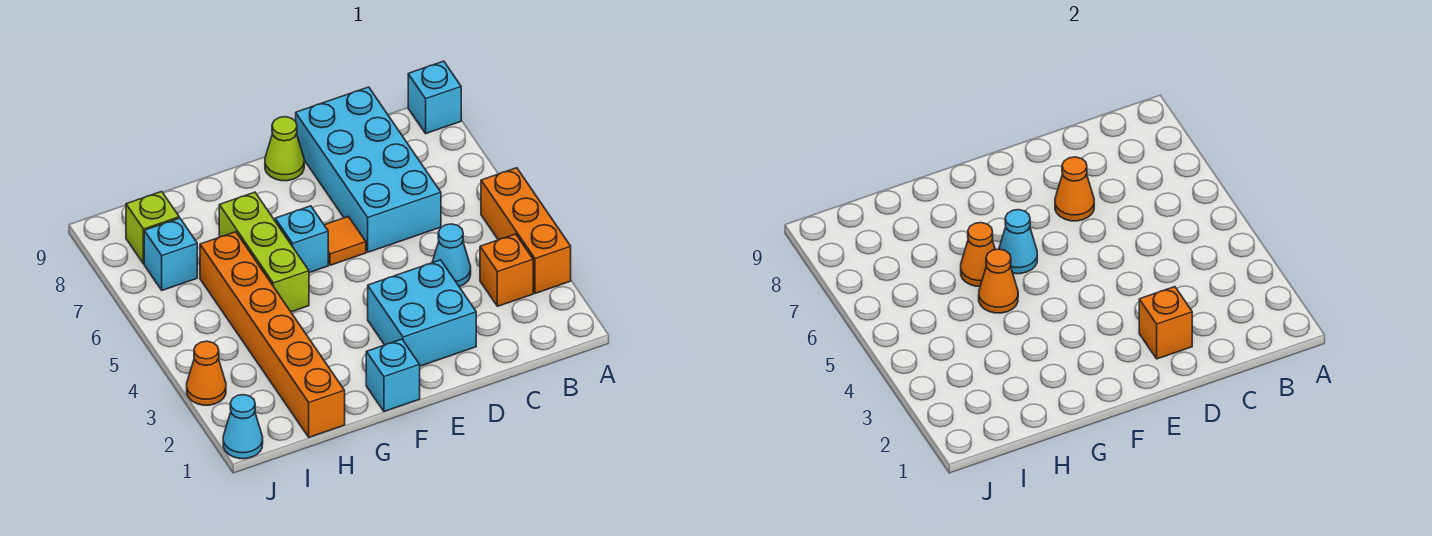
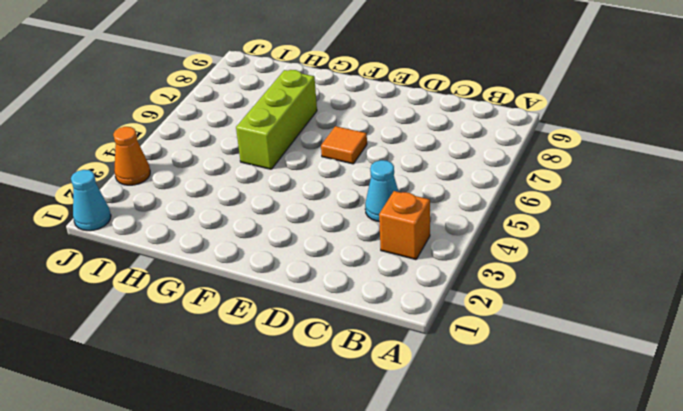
none -> orange 1x3 brick [481,168,571,293]
none -> cyan 1x1 brick [408,61,461,133]
none -> cyan 2x4 brick [296,87,441,252]

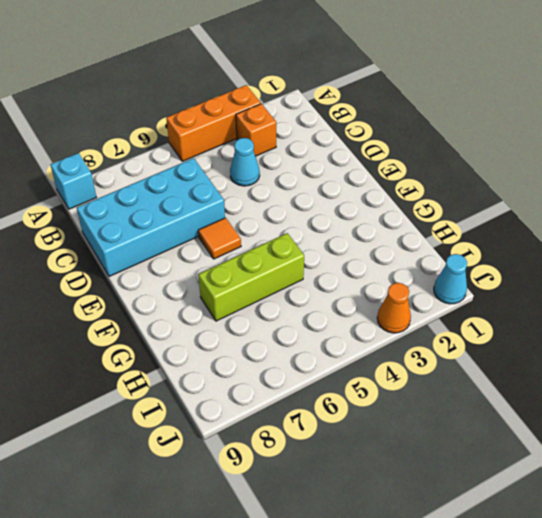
none -> cyan 2x2 brick [368,260,476,366]
none -> lime 1x1 cone [265,117,304,181]
none -> cyan 1x1 brick [366,339,420,411]

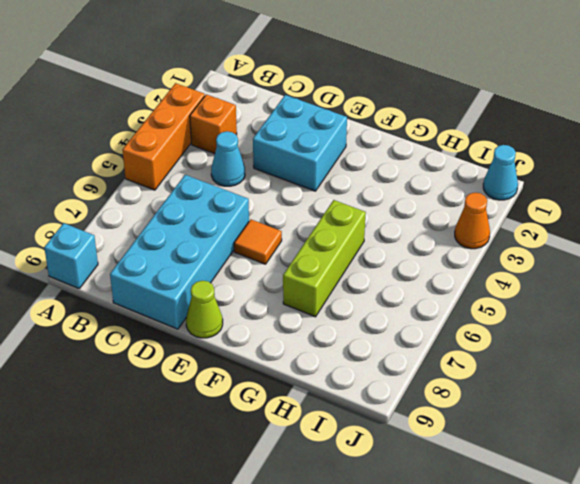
none -> cyan 1x1 brick [366,339,420,411]
none -> cyan 1x1 brick [275,206,328,273]
none -> orange 1x6 brick [200,232,345,437]

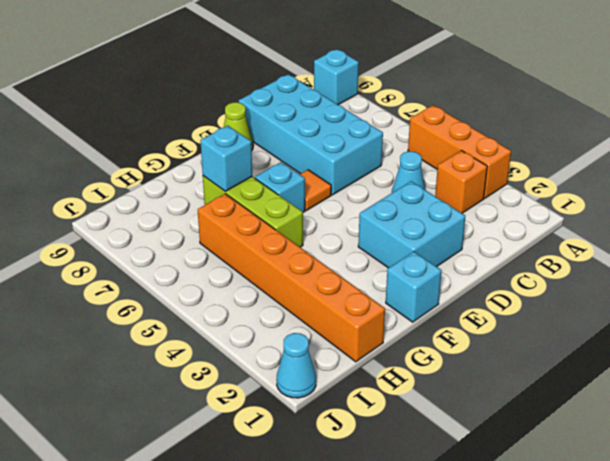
cyan 1x1 brick [200,126,252,191] -> cyan 1x1 brick moved to [144,218,197,290]
none -> lime 1x1 brick [126,192,179,264]
none -> orange 1x1 cone [187,341,226,405]
none -> orange 1x1 brick [1139,287,1192,359]

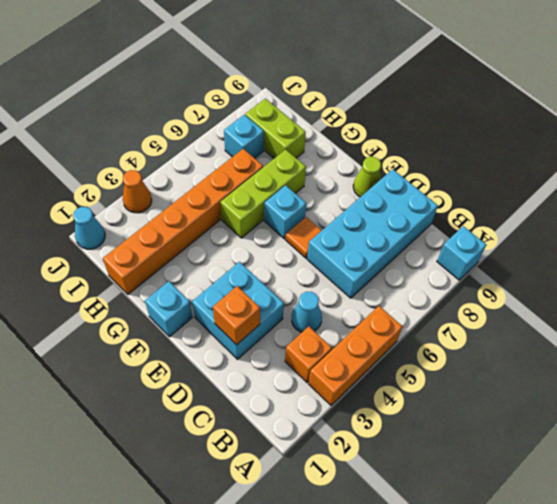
lime 1x2 brick [245,99,306,158] -> lime 1x1 brick [126,192,179,264]
none -> orange 1x1 cone [1055,157,1094,221]
none -> cyan 1x1 cone [999,210,1037,274]
none -> orange 1x1 cone [979,249,1018,313]

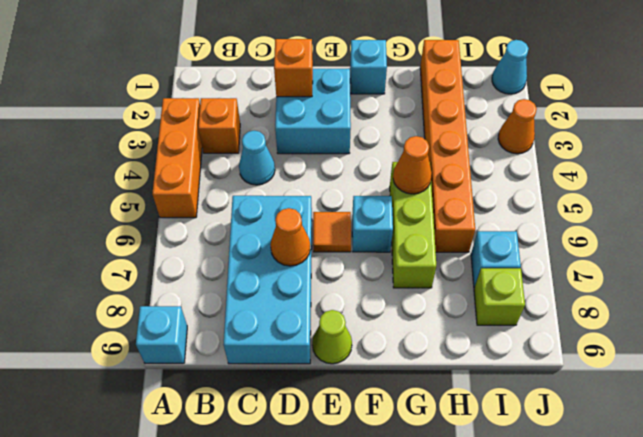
none -> cyan 1x1 cone [999,210,1037,274]
none -> orange 1x1 cone [961,223,995,286]

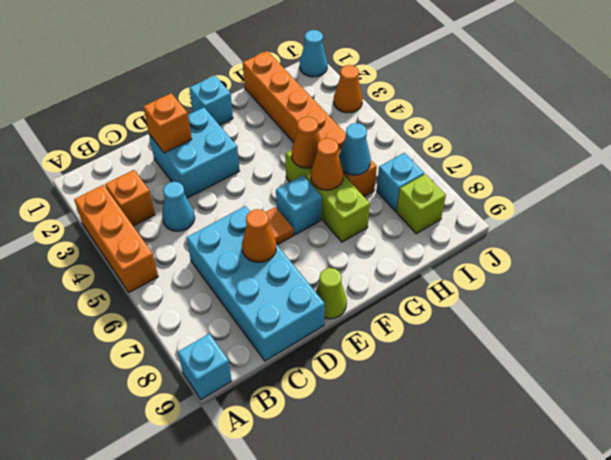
cyan 1x1 cone [339,123,371,175] -> cyan 1x1 cone moved to [999,210,1037,274]

